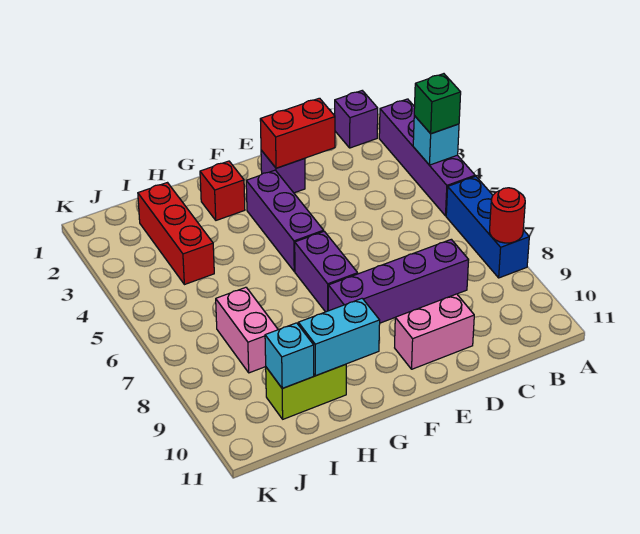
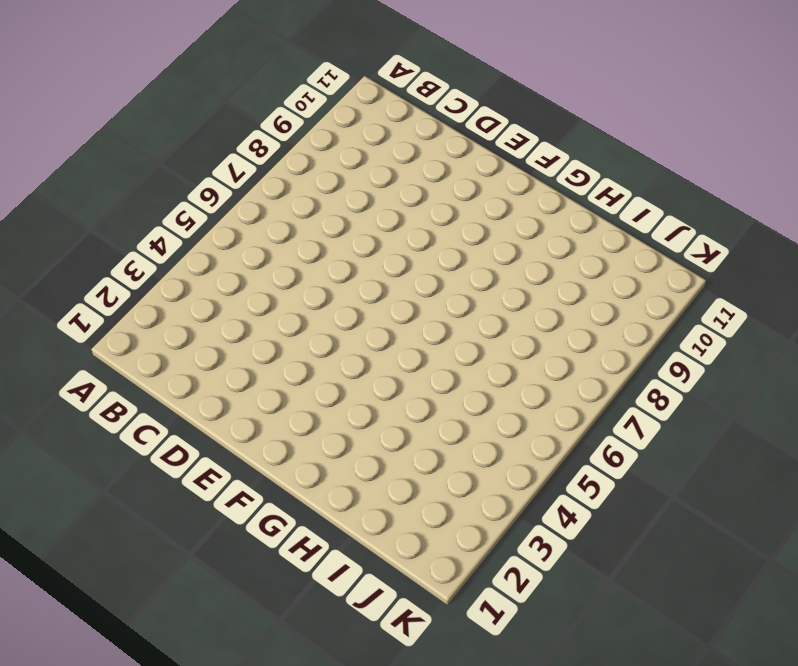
none -> purple 1x4 brick [379,99,475,216]
none -> blue 1x3 brick [446,176,529,278]
none -> purple 1x1 brick [335,91,378,148]

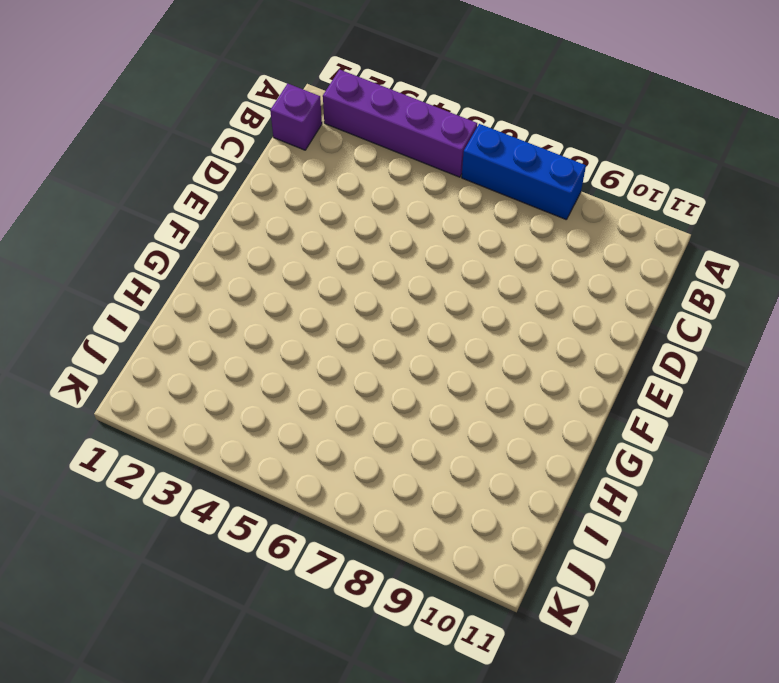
none -> purple 1x4 brick [328,239,469,323]
none -> pink 1x2 brick [395,294,474,369]
none -> purple 1x1 brick [261,150,305,193]

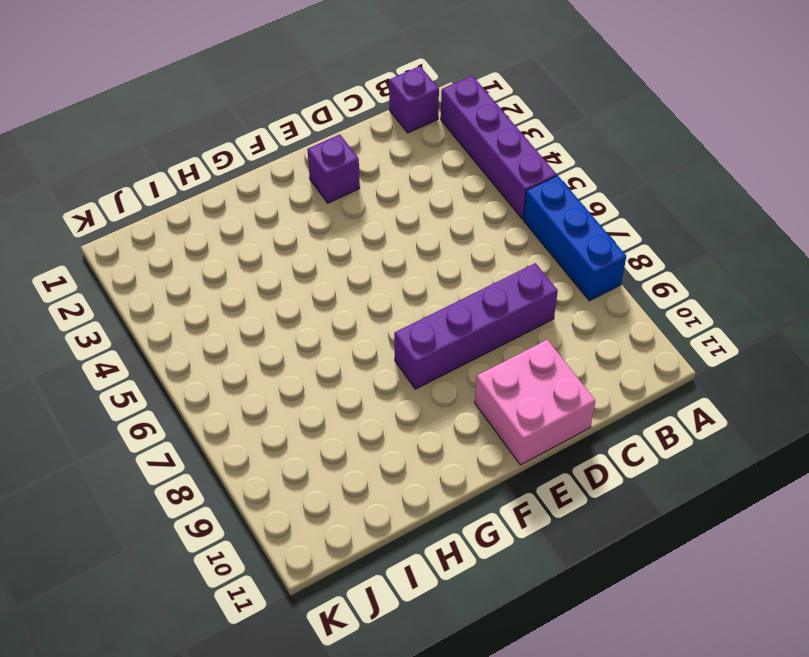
pink 2x2 brick [475,340,595,465] -> pink 1x2 brick [395,294,474,369]
none -> purple 1x3 brick [246,170,324,271]
none -> purple 1x2 brick [295,231,358,312]
none -> red 1x1 brick [200,161,245,220]

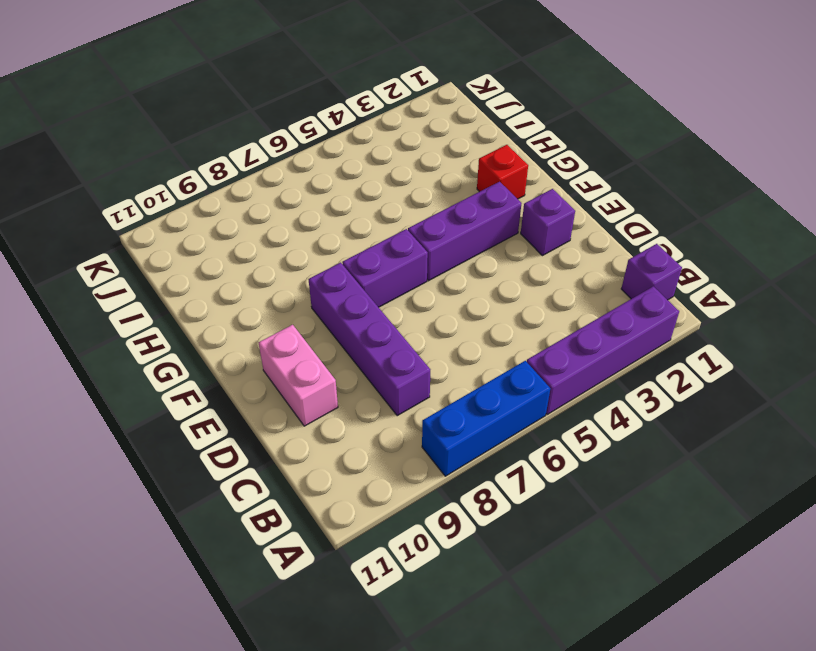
none -> lime 1x2 brick [266,364,346,419]
none -> red 1x3 brick [138,183,214,285]
none -> pink 1x2 brick [216,287,278,373]

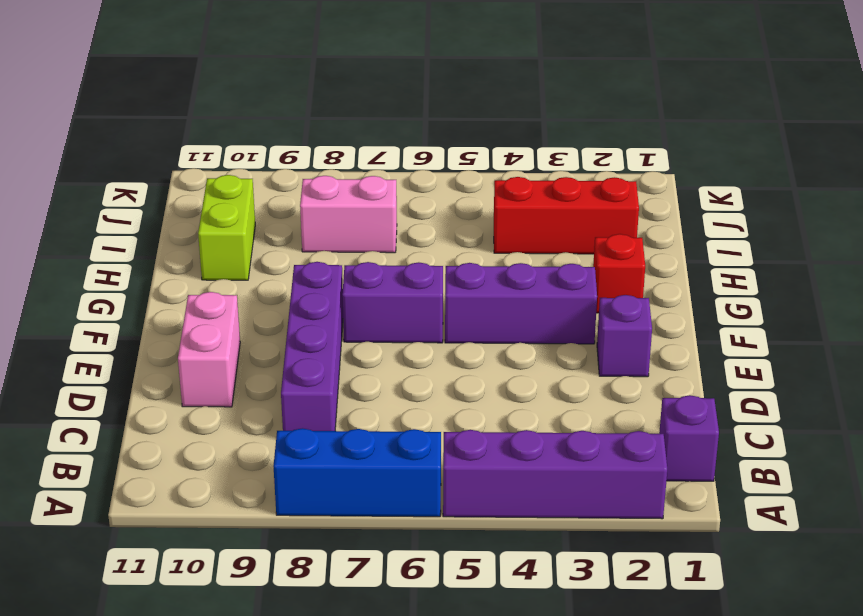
none -> cyan 1x1 brick [413,116,459,165]
none -> red 1x1 round brick [490,188,525,243]
none -> red 1x2 brick [260,98,335,168]

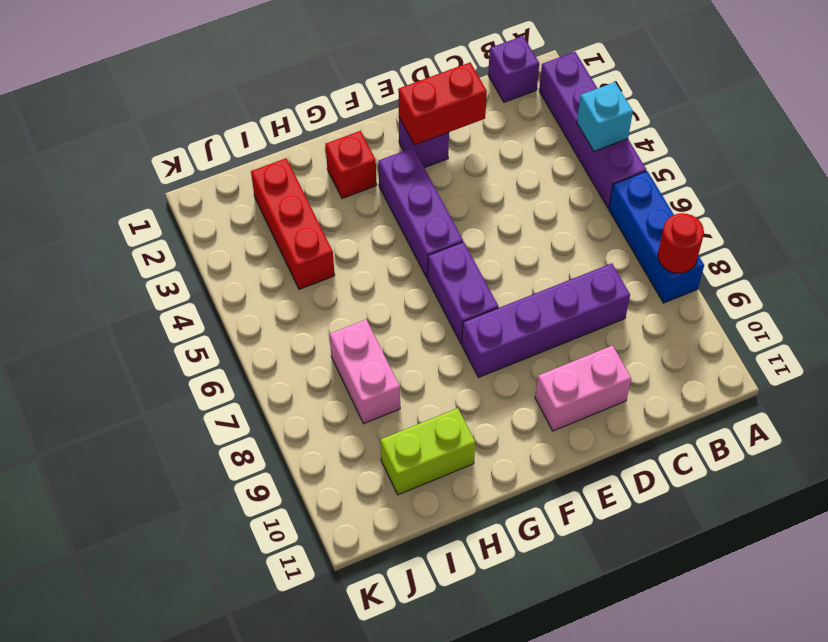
none -> cyan 1x2 brick [298,298,380,376]
none -> cyan 1x1 brick [265,323,314,388]
none -> green 1x1 brick [414,74,461,134]

